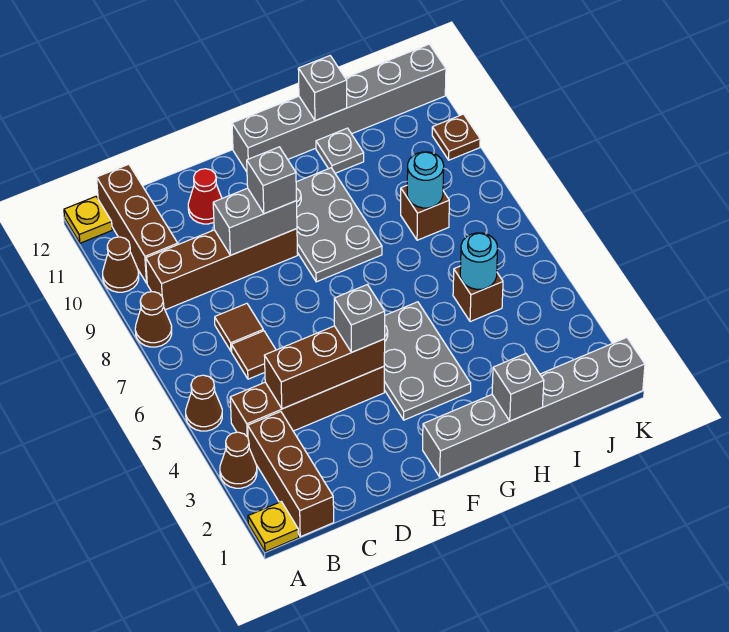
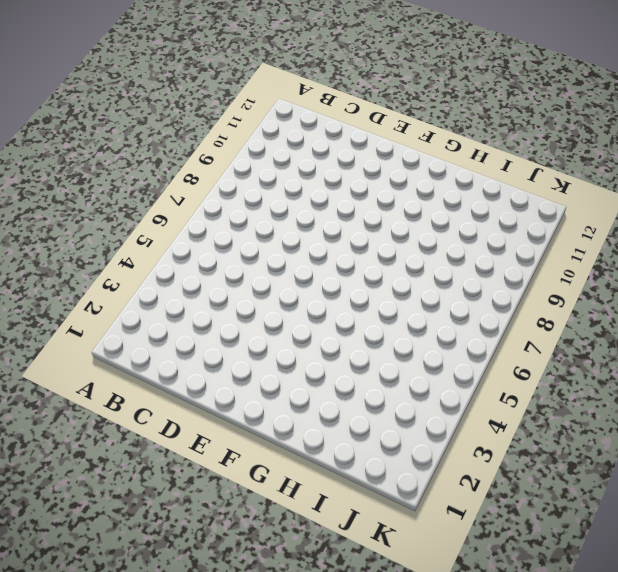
none -> yellow 1x1 plate [248,502,299,552]
none -> brown 1x1 cone [220,432,257,488]
none -> brown 1x1 cone [186,375,222,431]

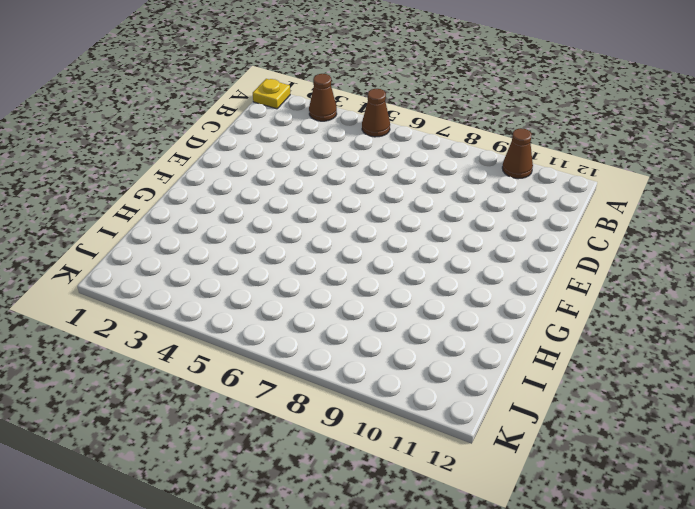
none -> brown 1x1 cone [135,292,172,347]
none -> yellow 1x1 plate [64,197,112,243]
none -> brown 1x3 brick [248,412,334,537]

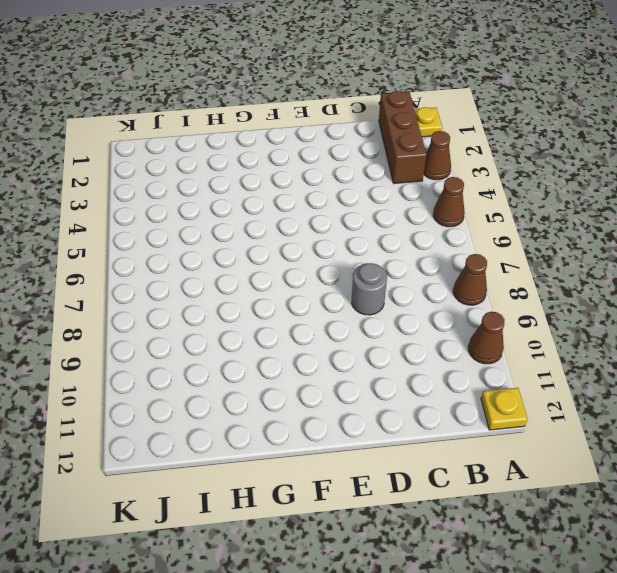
grey 1x1 round brick [352,263,387,315] -> none
none -> brown 1x4 brick [230,367,384,437]
none -> brown 1x4 brick [146,229,298,310]
none -> brown 1x3 brick [97,164,178,283]

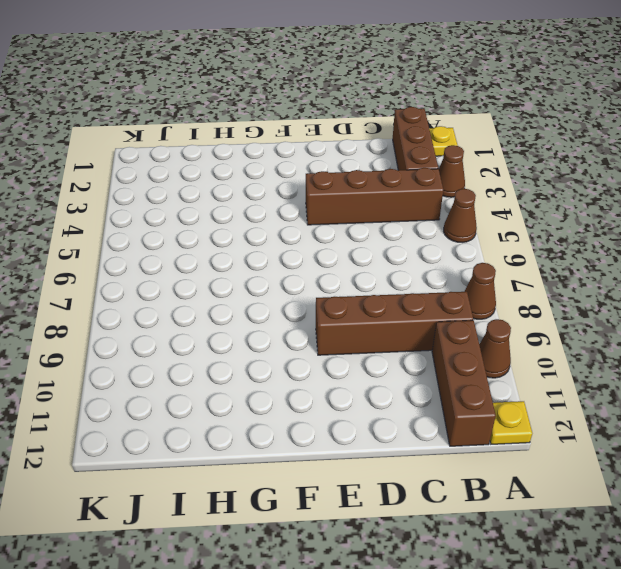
none -> brown 1x1 tile [231,331,276,379]
none -> brown 1x1 tile [215,303,263,351]
none -> red 1x1 cone [188,169,222,224]

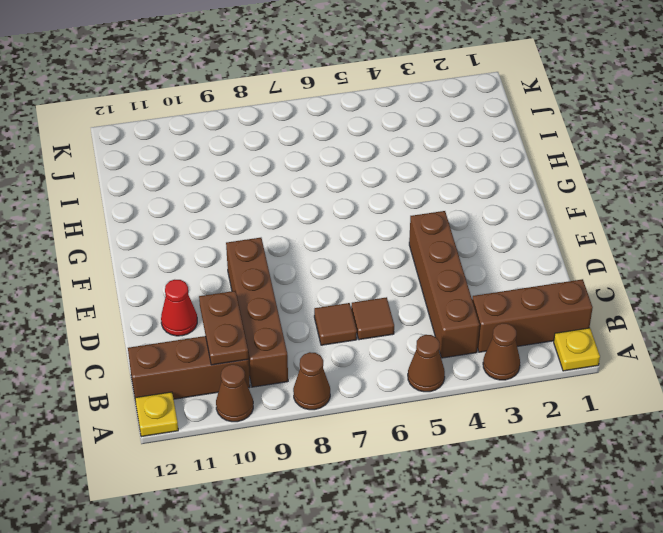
brown 1x2 plate [199,291,248,365] -> none
none -> grey 1x6 brick [423,338,645,477]
none -> grey 2x3 plate [384,302,471,420]
none -> grey 2x3 plate [296,168,382,282]

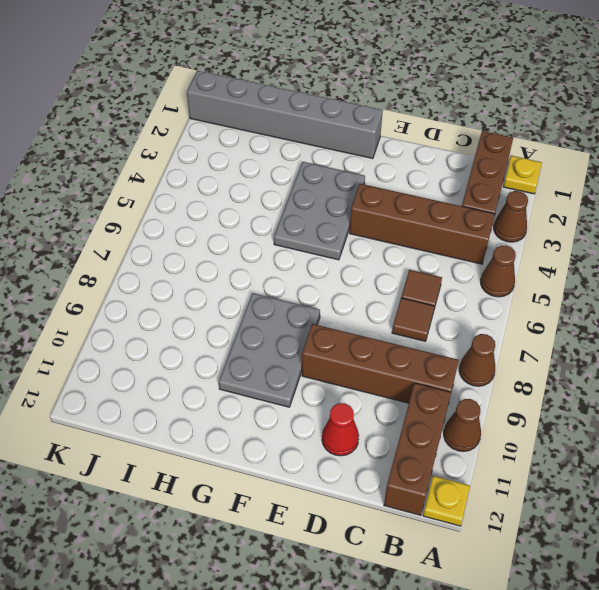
none -> grey 1x6 brick [232,44,446,172]
none -> grey 1x1 plate [316,128,364,173]
none -> brown 1x1 brick [453,266,503,322]

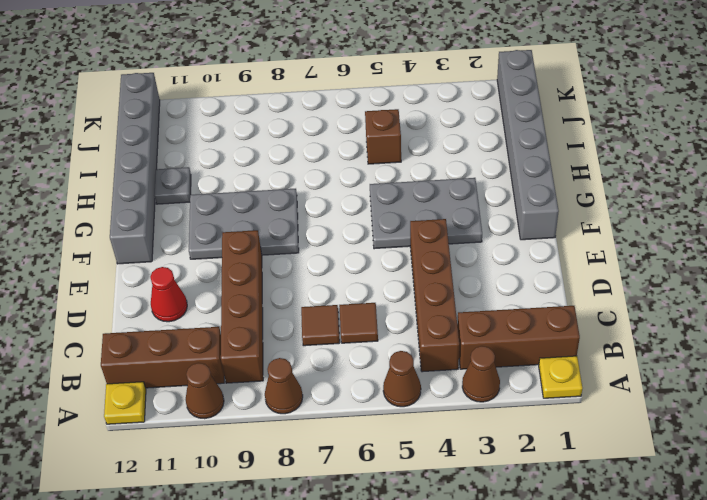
none -> brown 1x1 brick [401,186,449,240]
none -> brown 1x1 plate [432,114,480,160]
none -> brown 1x3 brick [264,326,385,409]

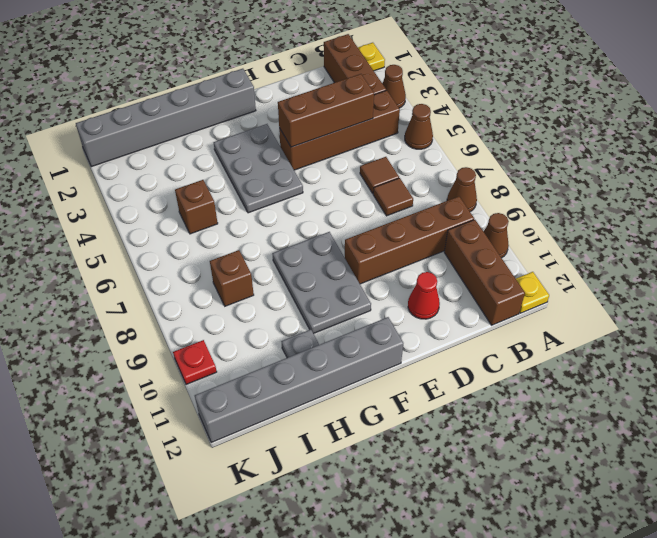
red 1x1 plate [173,340,217,384] -> brown 1x1 plate [432,114,480,160]
none -> grey 1x2 brick [213,188,297,255]
none -> grey 1x1 brick [492,353,544,421]
none -> grey 1x1 brick [298,56,347,121]

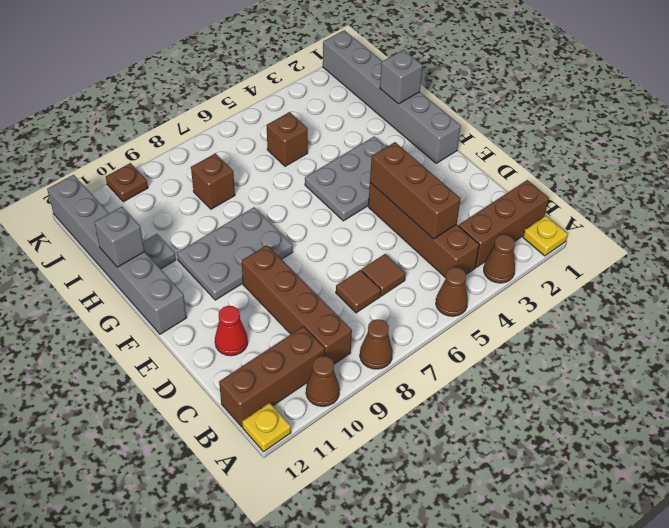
none -> grey 1x2 brick [213,188,297,255]
none -> cyan 1x1 round brick [460,233,498,289]
none -> cyan 1x1 round brick [407,152,444,208]

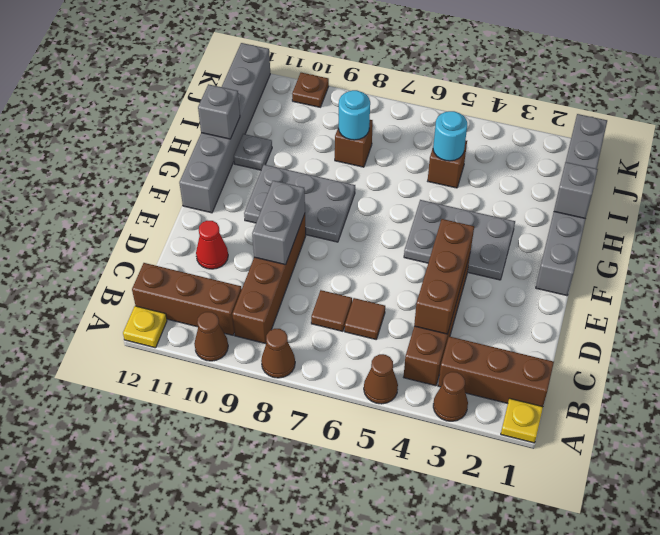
none -> grey 1x1 brick [334,285,385,353]
none -> grey 1x1 brick [247,147,296,214]

